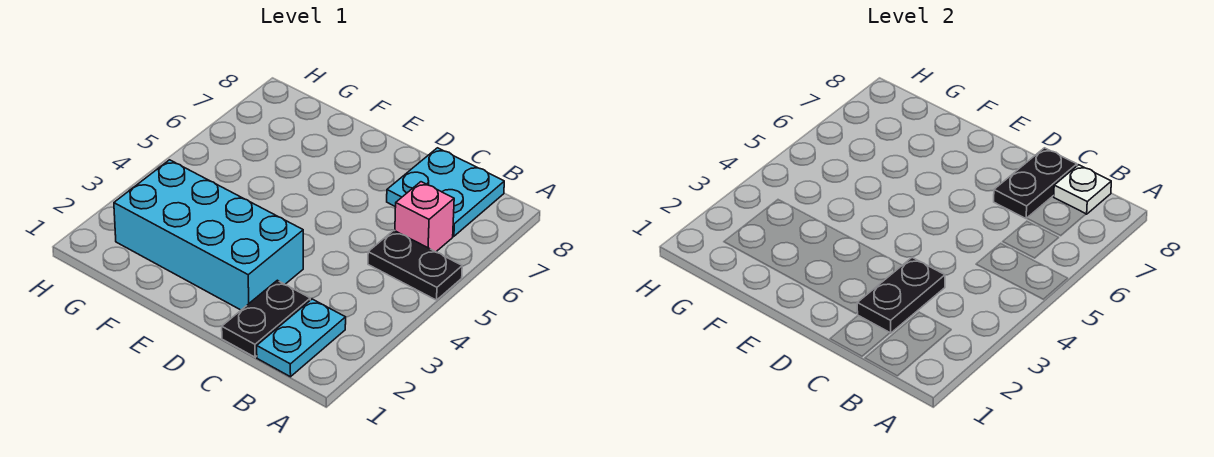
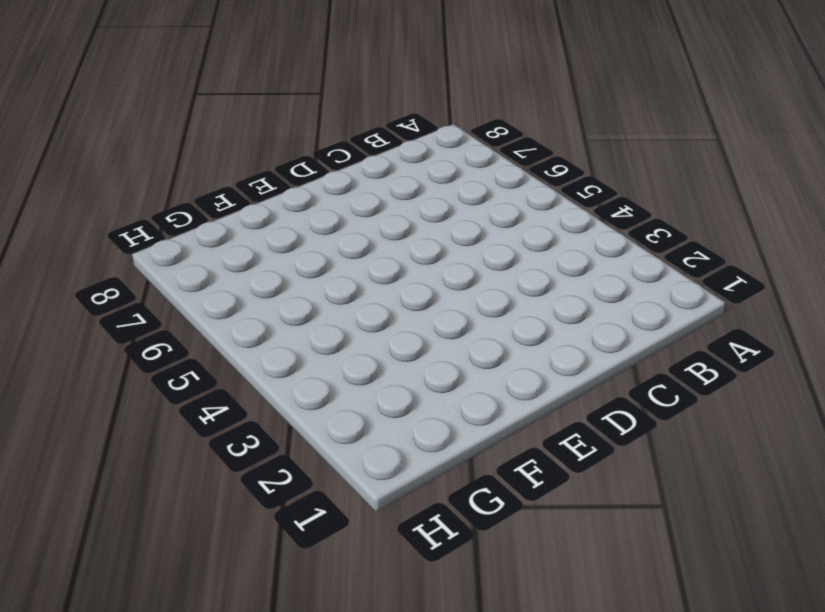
none -> black 1x2 plate [368,230,462,300]
none -> cyan 1x2 plate [257,299,346,377]

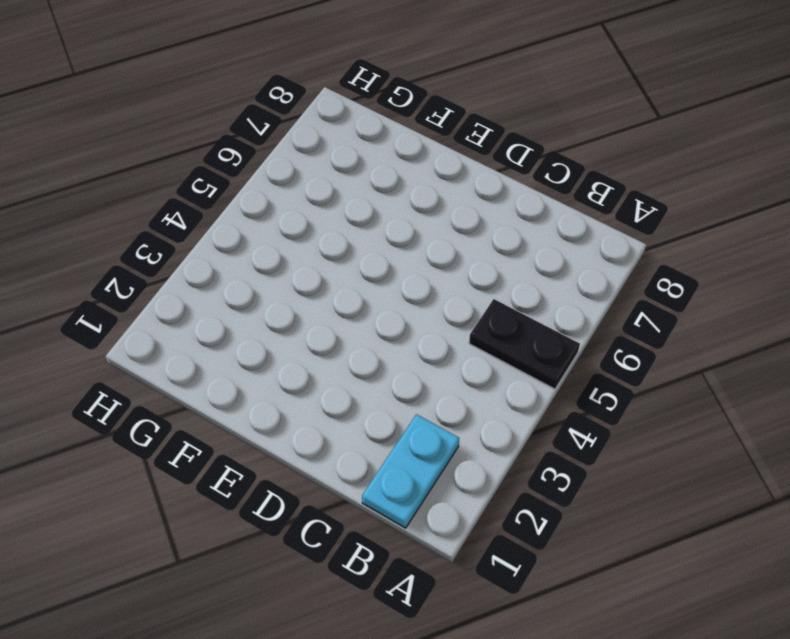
none -> pink 1x1 brick [395,182,454,252]
none -> cyan 2x2 plate [387,148,504,236]

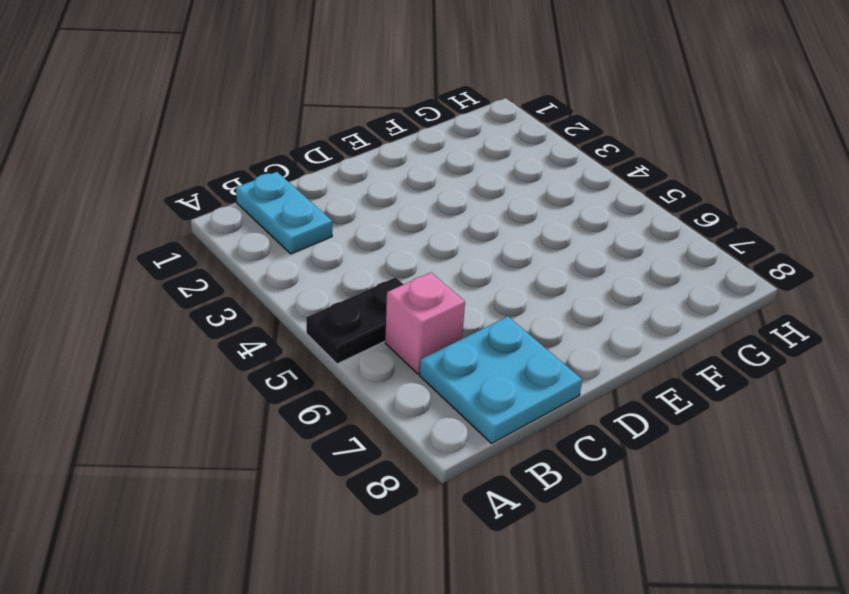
none -> black 1x2 plate [222,280,310,357]
none -> cyan 2x4 brick [114,160,303,310]

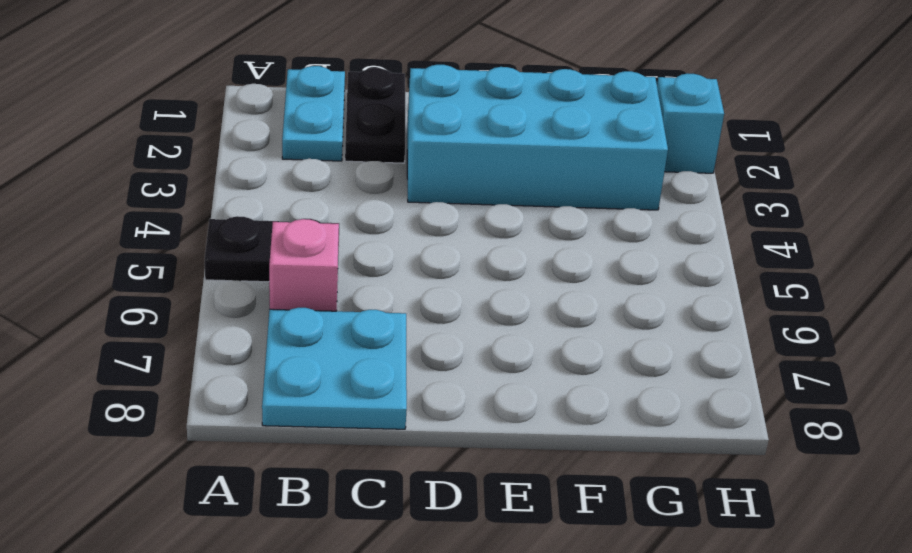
cyan 1x1 brick [657,73,724,173] -> none
none -> white 1x1 plate [1054,165,1111,214]
none -> black 1x2 plate [857,258,945,333]

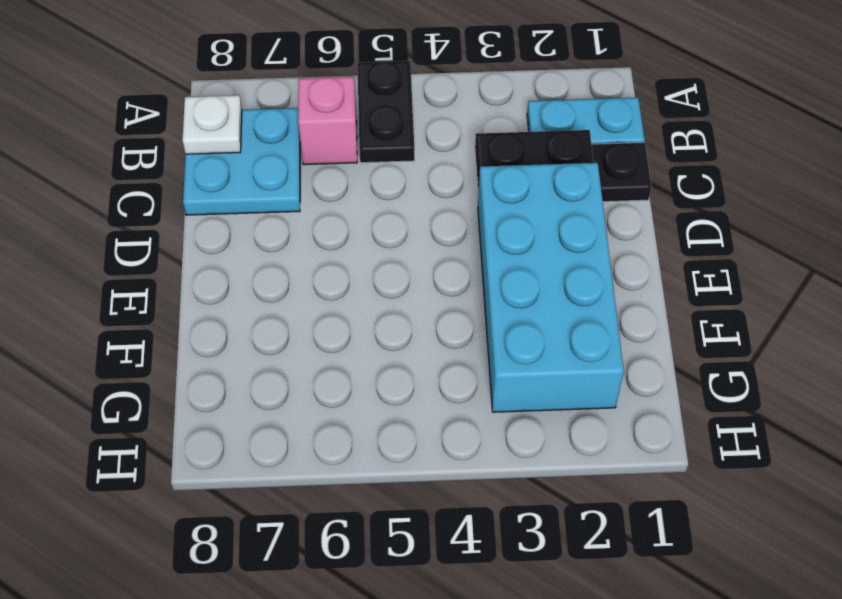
none -> black 1x2 plate [994,148,1077,218]

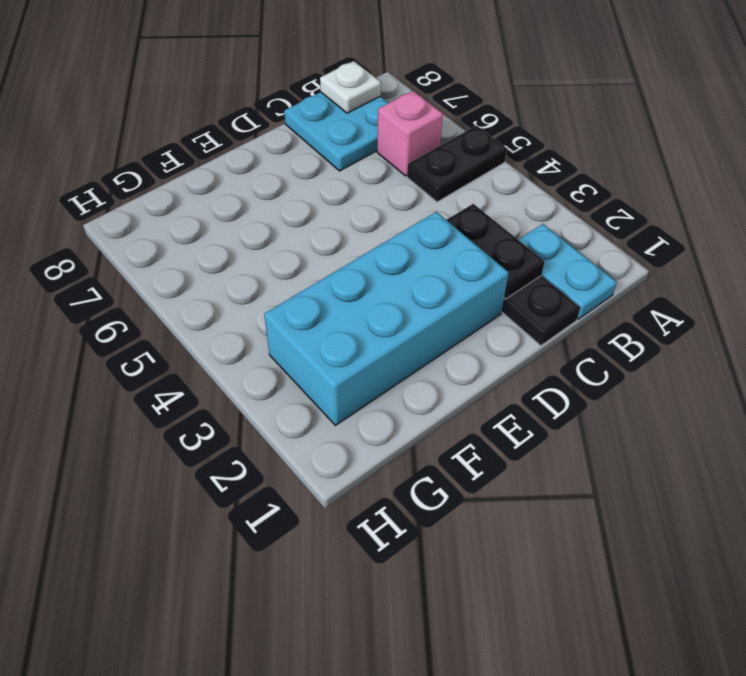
none -> black 1x2 plate [994,148,1077,218]

